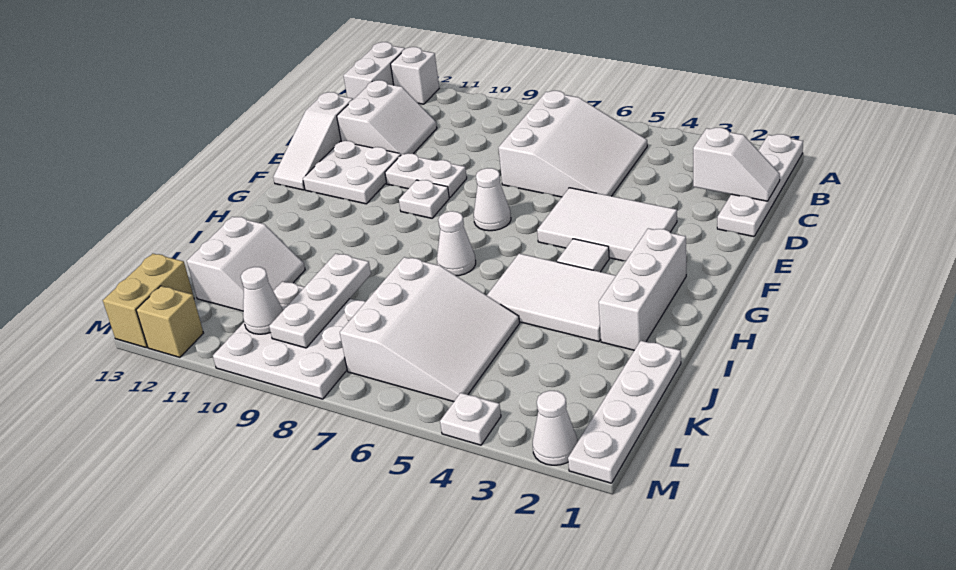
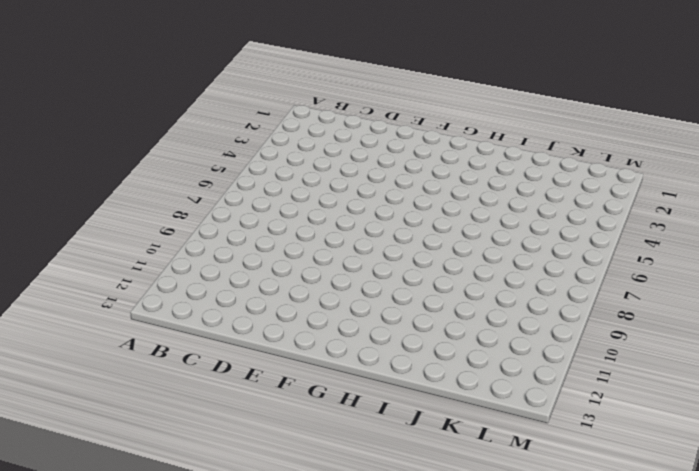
none -> white 1x4 plate [717,134,803,237]
none -> white 1x1 brick [391,47,439,104]
none -> white 1x2 brick [343,42,405,99]

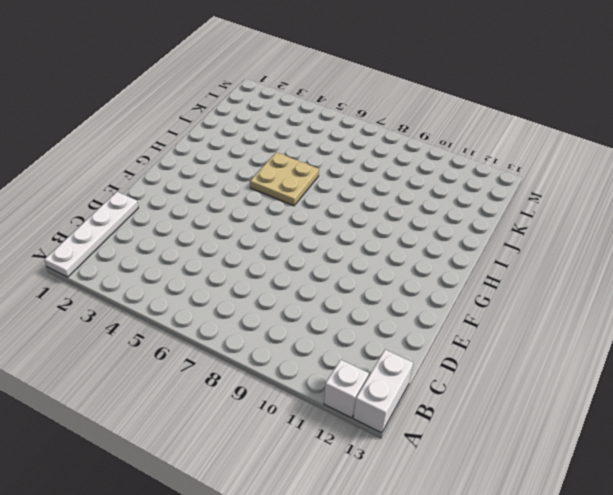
tan 2x2 plate [250,152,319,206] -> white 2x3 tile [487,253,616,342]
none -> white 3x3 slope [498,91,647,197]
none -> white 2x2 slope [337,80,437,155]
none -> white 1x3 slope [273,92,353,190]

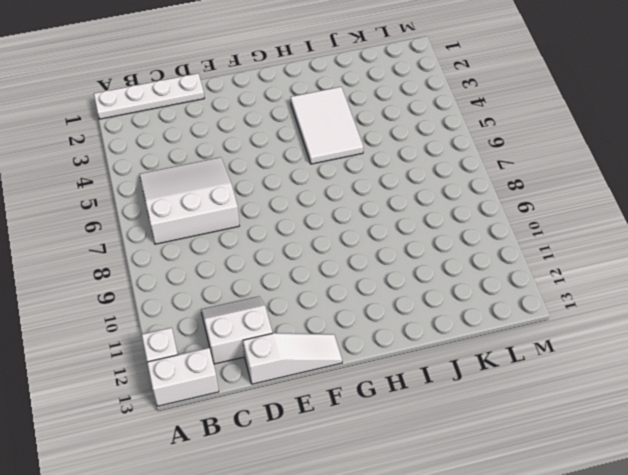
none -> white 2x3 tile [537,188,677,261]
none -> white 1x2 plate [385,154,467,198]
none -> white 2x2 plate [303,141,401,204]

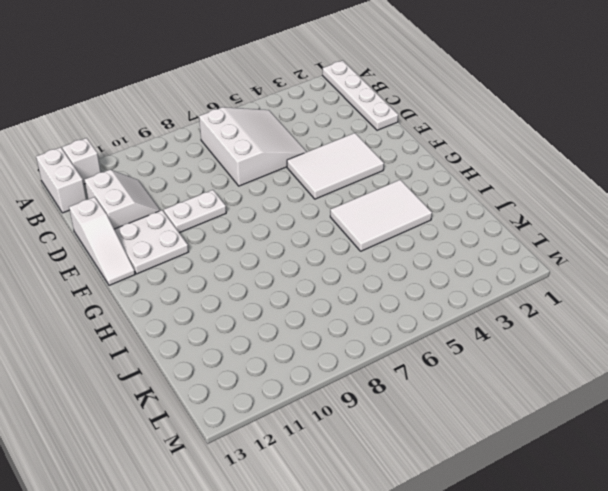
none -> white 1x1 cone [474,168,511,231]
none -> white 1x1 plate [399,180,449,218]
none -> white 1x3 brick [599,228,686,350]

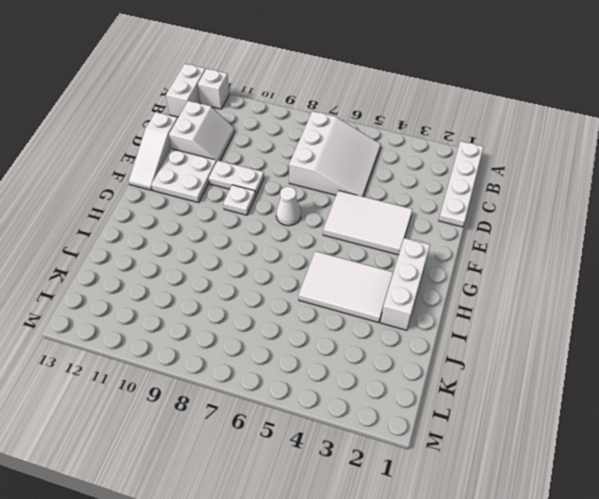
none -> white 1x1 tile [557,239,609,272]
none -> white 1x1 cone [437,211,476,276]
none -> white 1x4 plate [568,341,681,483]

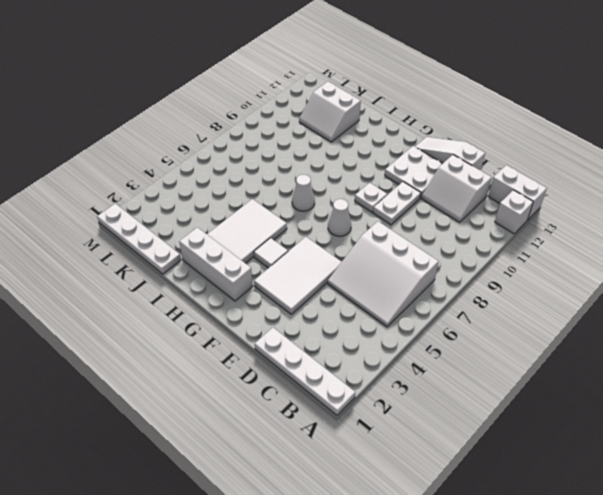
none -> white 3x3 slope [340,257,520,402]
none -> white 3x3 plate [213,281,365,399]
none -> tan 1x2 brick [103,254,194,347]

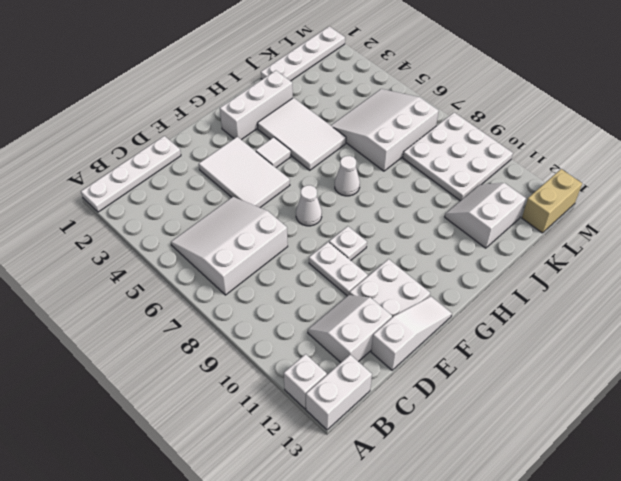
none -> white 1x1 cone [533,391,577,465]
none -> white 1x1 plate [440,393,501,445]
none -> tan 1x1 brick [136,286,203,357]

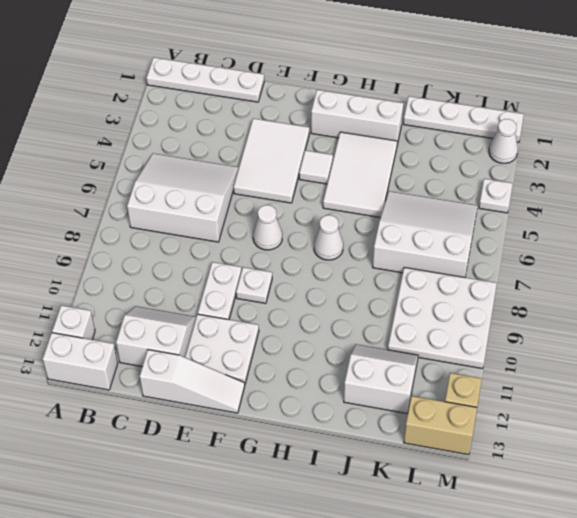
none -> white 1x2 slope [693,128,780,201]
none -> white 1x3 plate [269,254,371,348]
none -> white 1x1 cone [241,267,283,334]

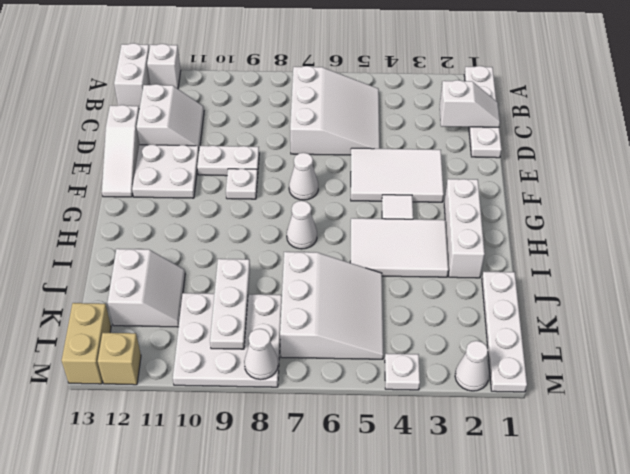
white 1x1 cone [244,329,278,380] -> white 1x1 cone moved to [241,267,283,334]

